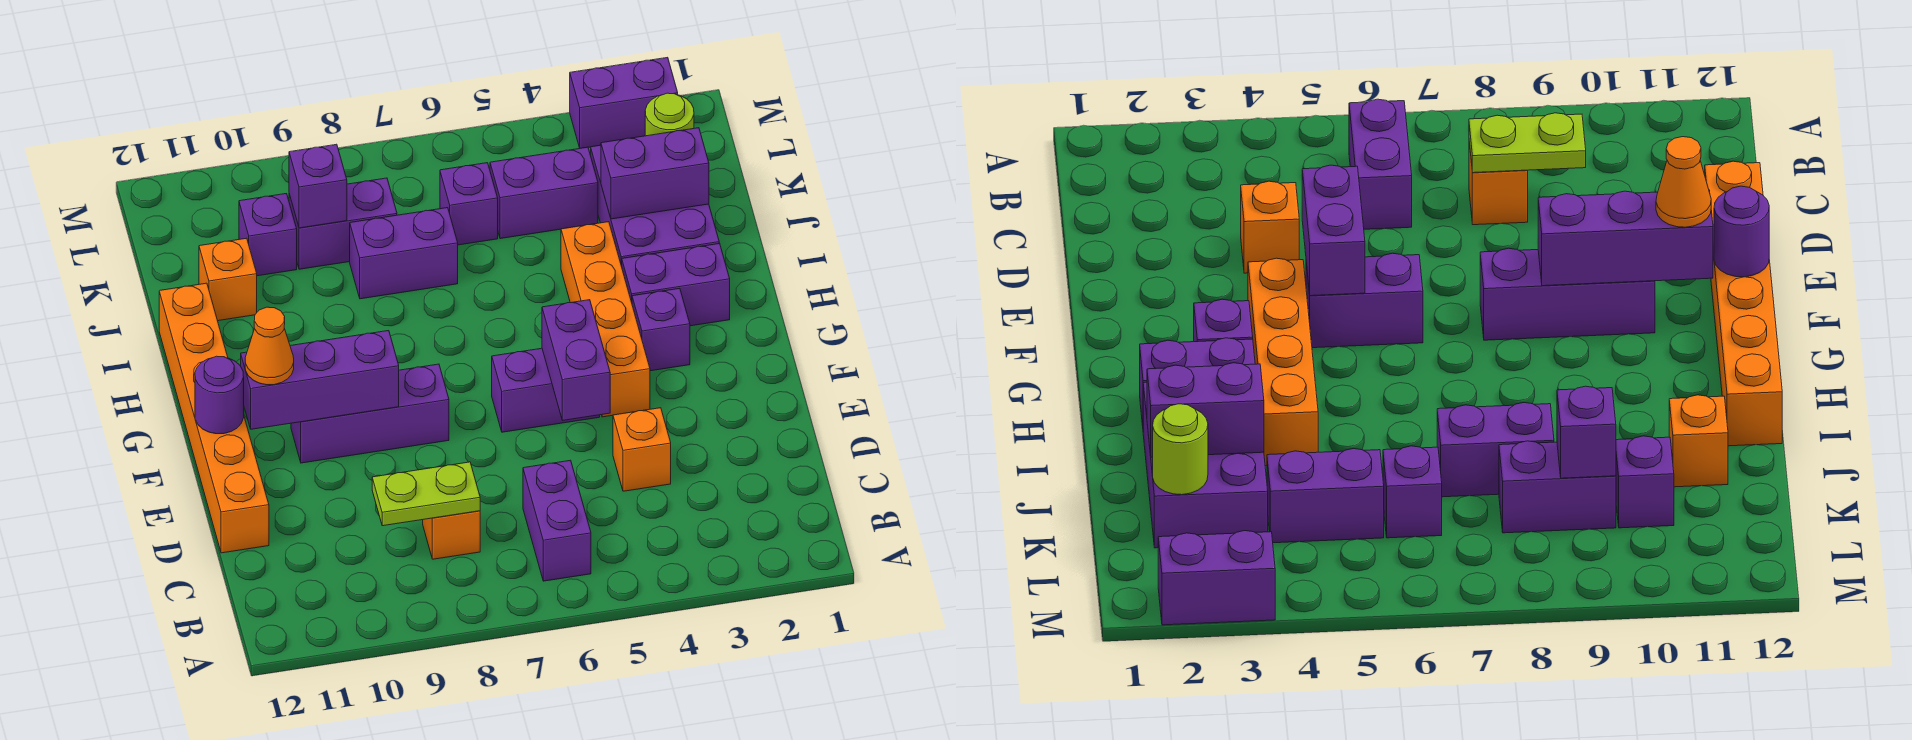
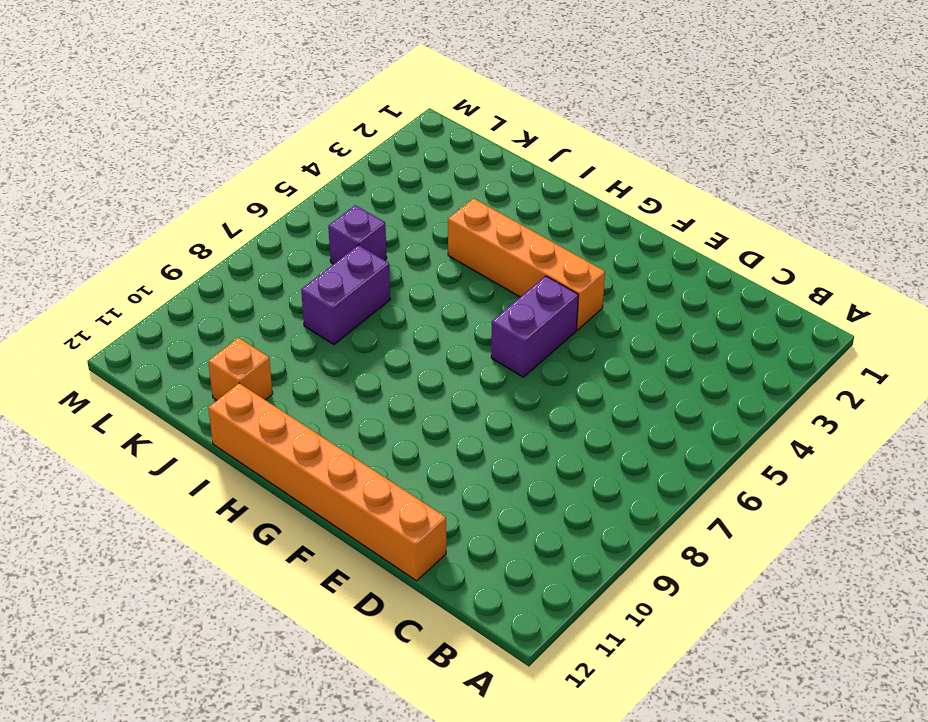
none -> purple 1x2 brick [523,460,591,581]
none -> orange 1x1 brick [423,511,480,559]
none -> orange 1x1 brick [613,408,671,491]

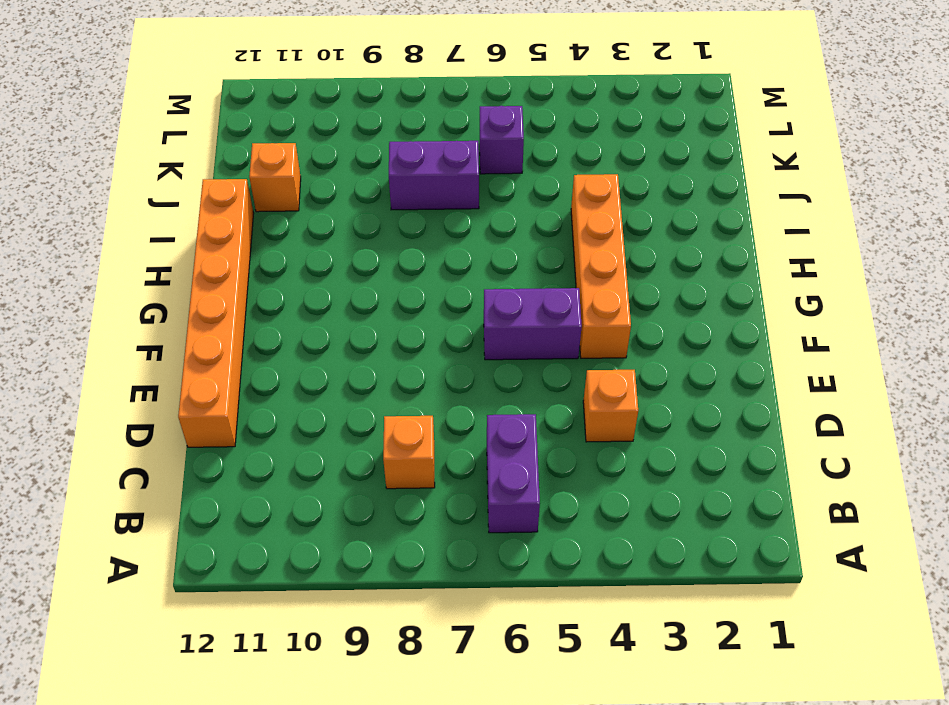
none -> purple 1x3 brick [291,364,449,463]
none -> purple 1x1 brick [632,288,690,371]
none -> purple 1x2 brick [622,243,730,326]

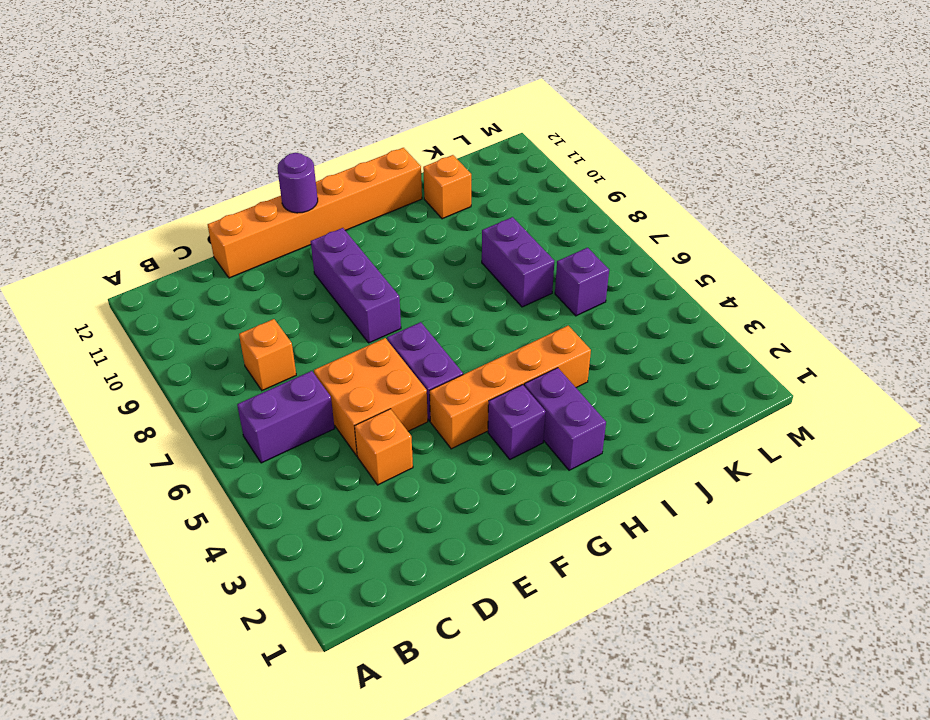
orange 2x2 brick [314,338,428,456] -> none
none -> purple 2x3 brick [591,145,719,266]
none -> purple 1x2 brick [490,147,598,239]
none -> purple 1x2 brick [289,178,397,269]

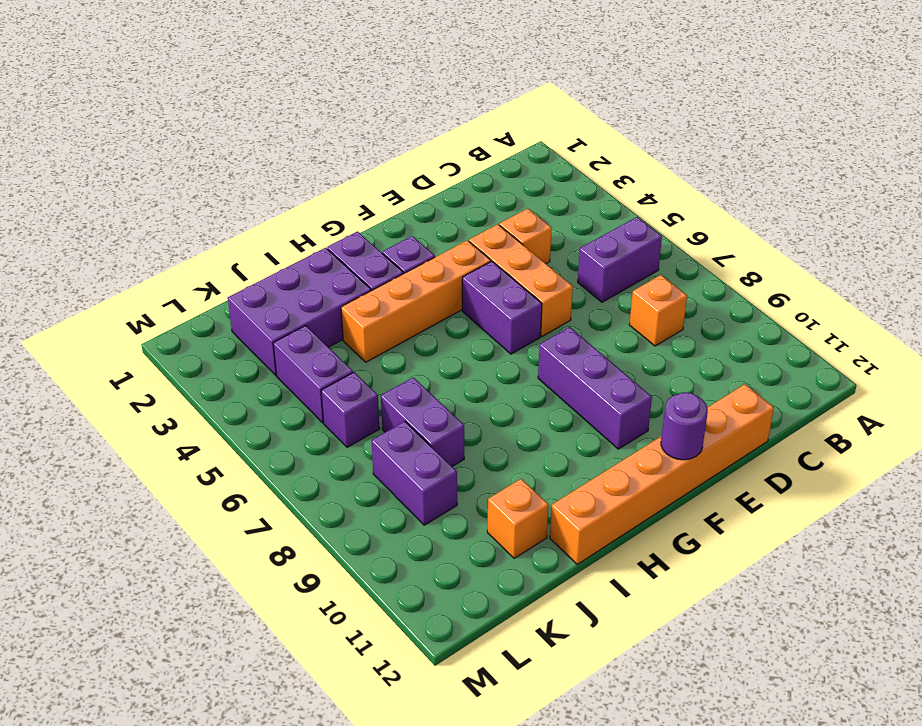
orange 1x3 brick [469,224,573,336] -> none
none -> purple 1x1 brick [239,194,297,276]
none -> purple 1x2 brick [570,57,678,148]
none -> lime 1x2 plate [372,462,480,526]

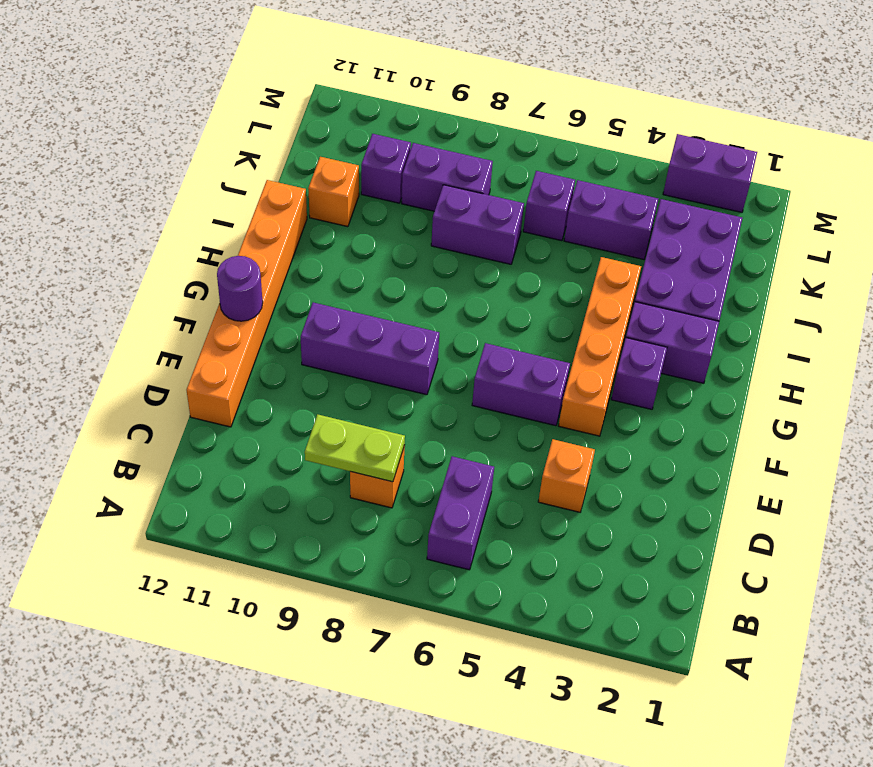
none -> purple 1x2 brick [542,300,610,420]
none -> purple 1x3 brick [241,331,399,429]
none -> purple 1x2 brick [601,128,709,219]

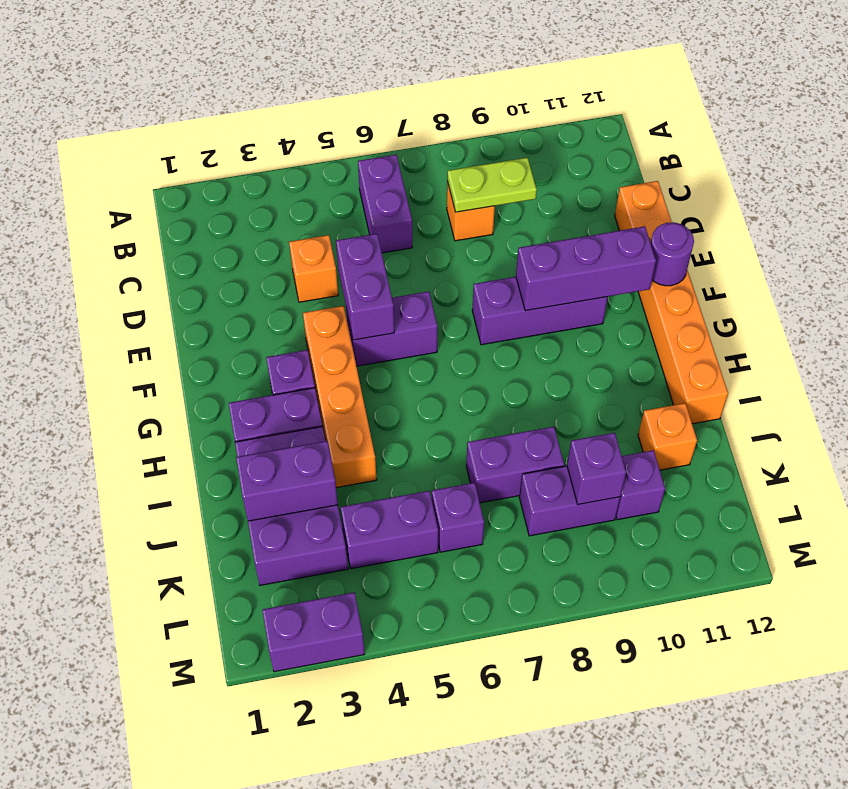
none -> lime 1x1 round brick [645,93,694,136]
none -> orange 1x1 cone [245,307,294,385]

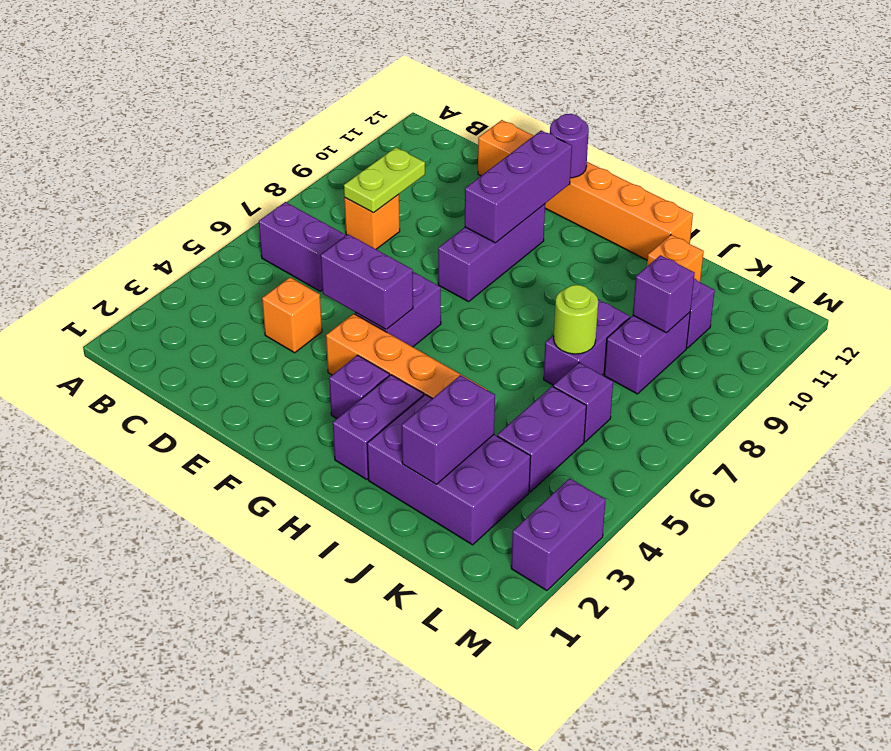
lime 1x1 round brick [554,285,598,354] -> lime 1x1 round brick moved to [645,93,694,136]
none -> orange 1x1 cone [245,307,294,385]

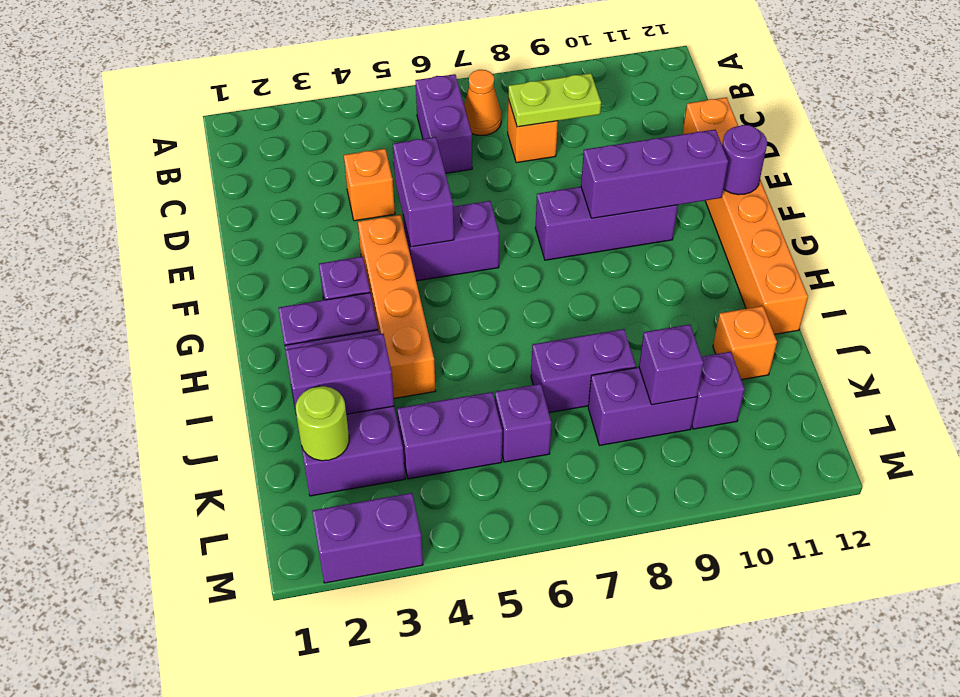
orange 1x1 cone [464,70,501,135] -> orange 1x1 cone moved to [245,307,294,385]

